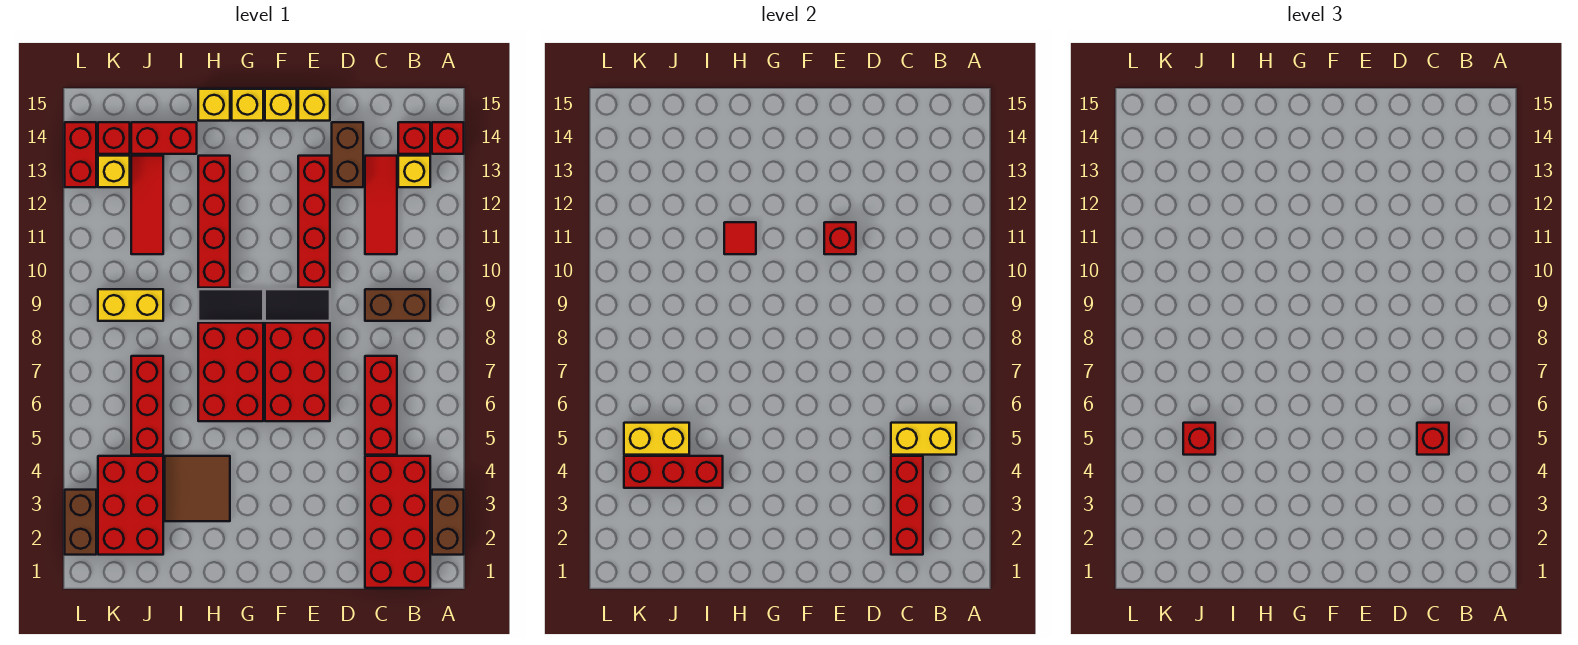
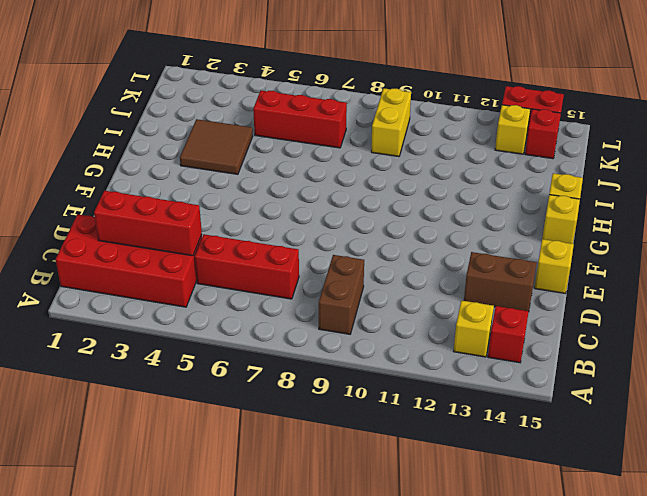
none -> brown 1x2 brick [432,490,464,555]
none -> red 1x1 brick [432,122,464,154]
none -> red 1x3 tile [365,156,397,254]
none -> red 2x3 brick [265,323,330,421]

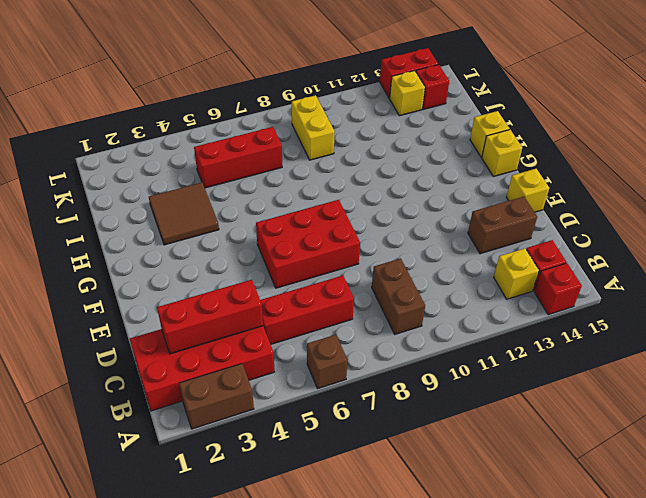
brown 1x1 brick [307,335,347,389] -> none
none -> red 1x3 tile [365,156,397,254]
none -> black 1x2 tile [265,289,330,321]
none -> red 1x4 brick [298,156,330,288]
none -> yellow 1x1 brick [265,89,297,121]

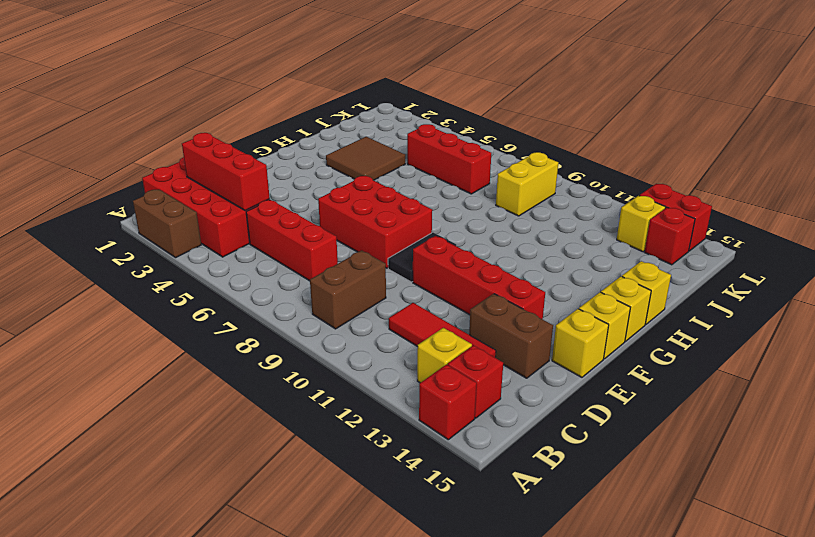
none -> red 2x3 brick [198,323,263,421]
none -> black 1x2 tile [198,289,263,321]
none -> red 1x4 brick [198,156,230,288]
none -> red 1x2 brick [131,122,197,154]

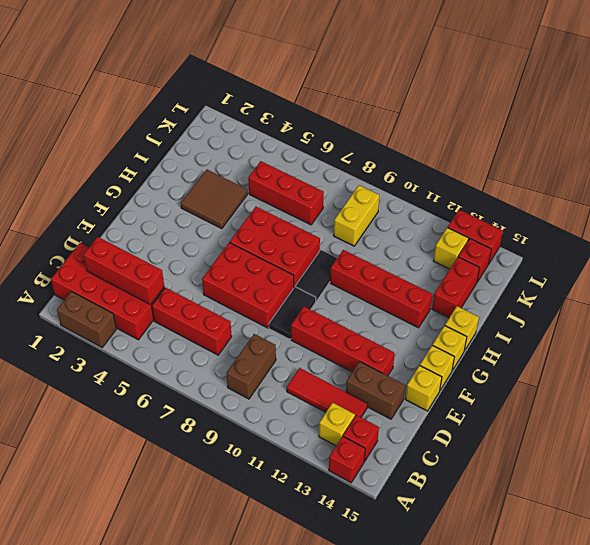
none -> red 2x3 brick [98,456,163,555]
none -> red 1x3 tile [131,156,163,254]
none -> brown 1x2 brick [65,490,96,555]
none -> yellow 1x2 brick [891,423,956,455]

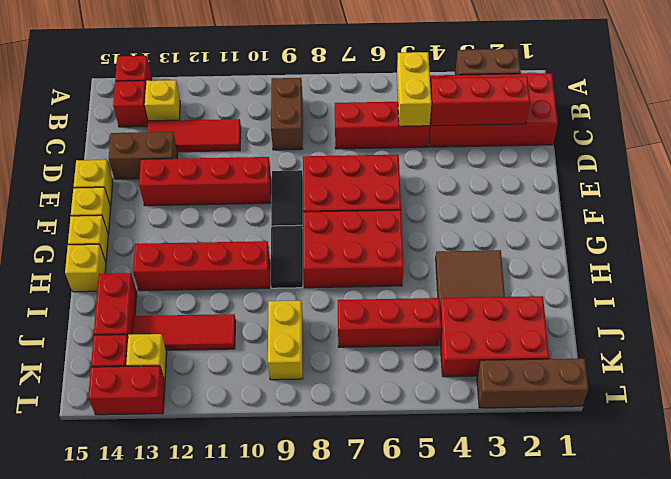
brown 1x3 brick [477,359,588,408] -> brown 1x2 brick [65,490,96,555]
none -> red 1x1 brick [824,222,856,254]
none -> red 1x1 tile [724,222,756,254]
none -> red 1x3 brick [624,456,723,488]
none -> yellow 1x2 brick [624,423,689,455]

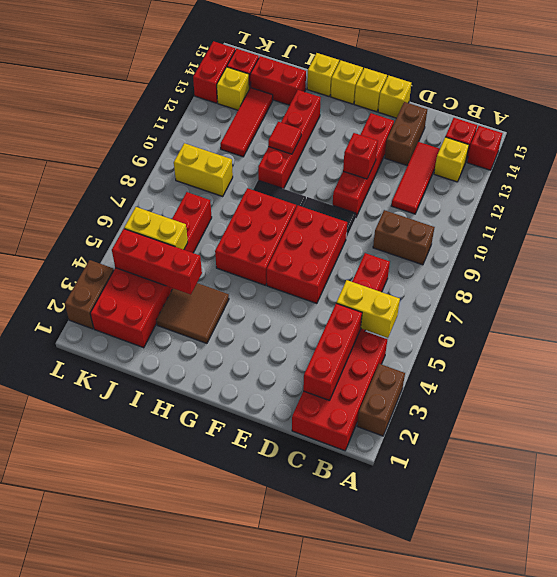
none -> red 1x1 brick [1417,423,1449,455]
none -> red 1x1 brick [1183,423,1215,455]

